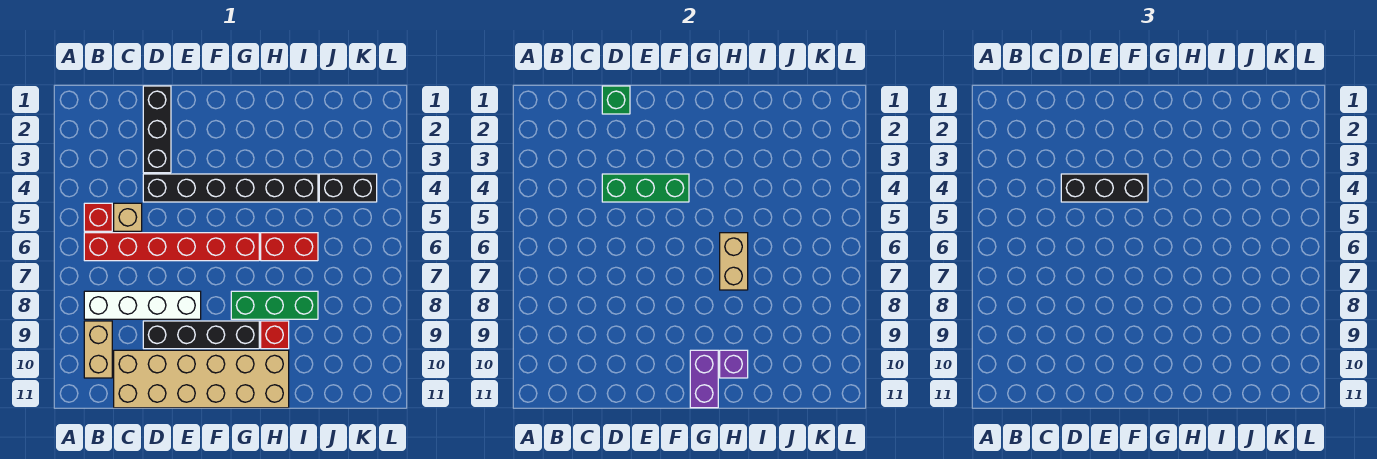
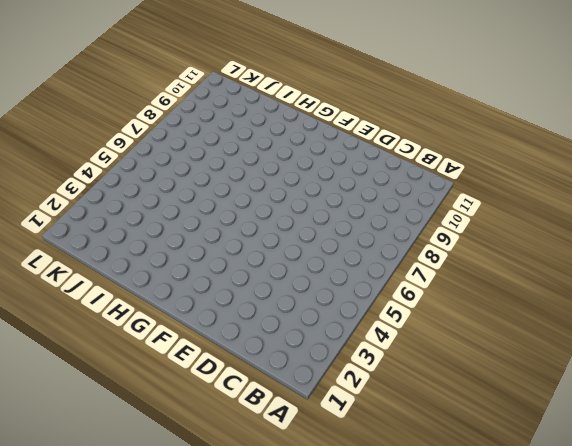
none -> red 1x1 brick [84,203,112,231]
none -> red 1x6 brick [84,233,259,261]
none -> white 1x4 brick [84,291,201,319]

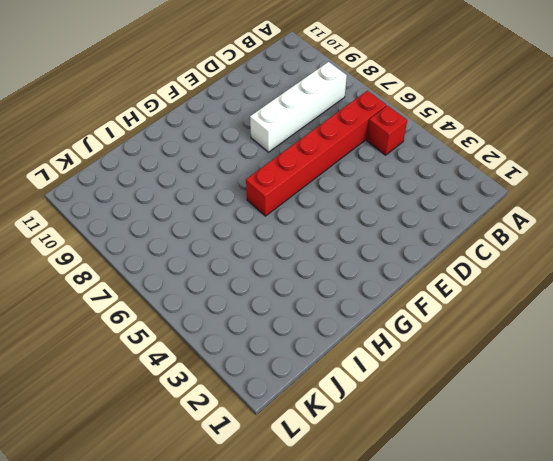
none -> tan 1x2 brick [84,321,112,378]
none -> tan 1x1 brick [114,203,142,231]
none -> tan 2x6 brick [114,350,289,408]

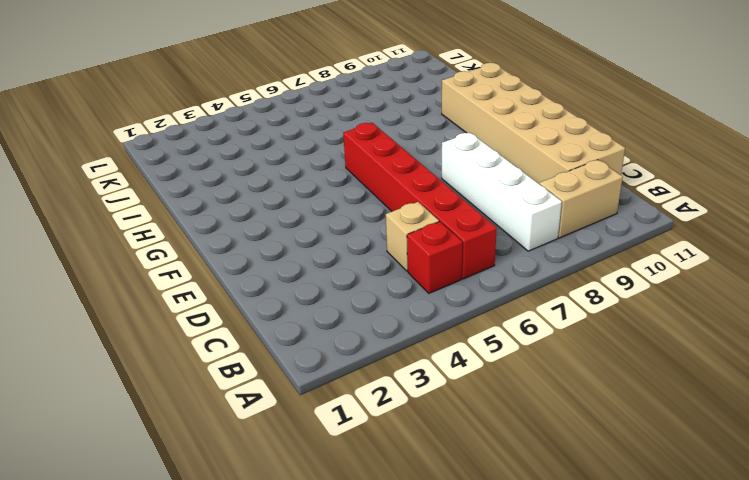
none -> black 1x3 brick [143,86,171,173]
none -> black 1x6 brick [143,174,318,202]
none -> black 1x4 brick [143,321,259,349]

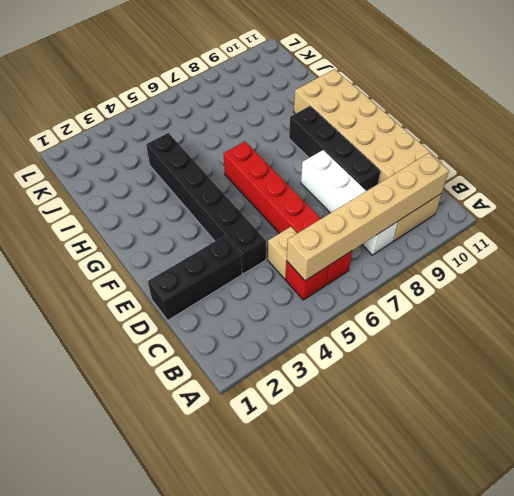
tan 1x6 brick [287,153,449,281] -> none
none -> green 1x3 brick [231,291,318,319]
none -> red 1x2 brick [261,233,318,261]
none -> red 1x1 brick [261,321,289,349]

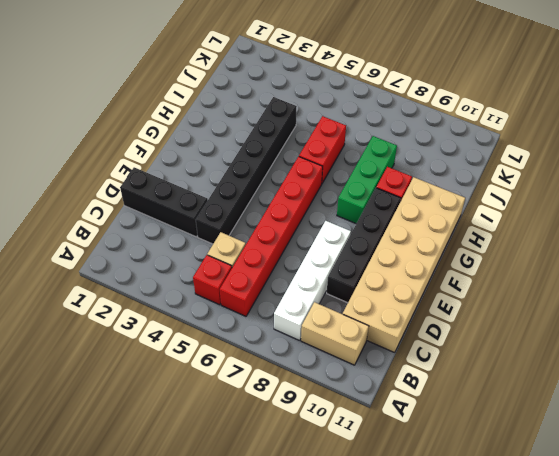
none -> black 1x2 brick [319,174,377,202]
none -> green 1x1 brick [602,86,630,114]
none -> green 1x3 brick [602,174,689,202]

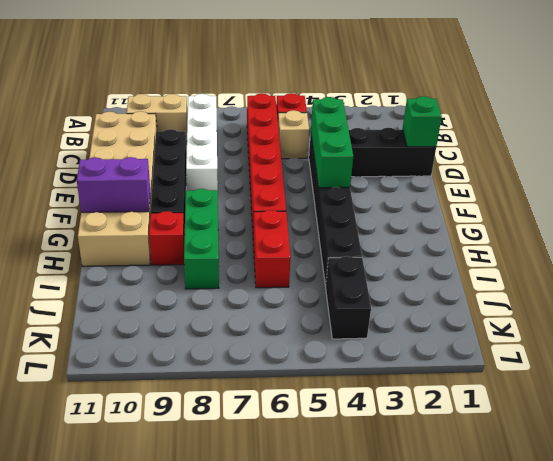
none -> tan 1x2 brick [720,233,748,290]
none -> purple 1x1 brick [720,350,748,378]
none -> black 1x3 brick [1061,174,1148,202]

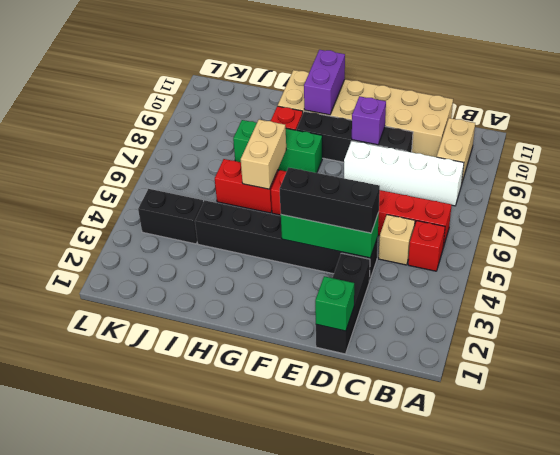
purple 1x1 brick [352,96,386,145] -> purple 1x1 brick moved to [720,350,748,378]

